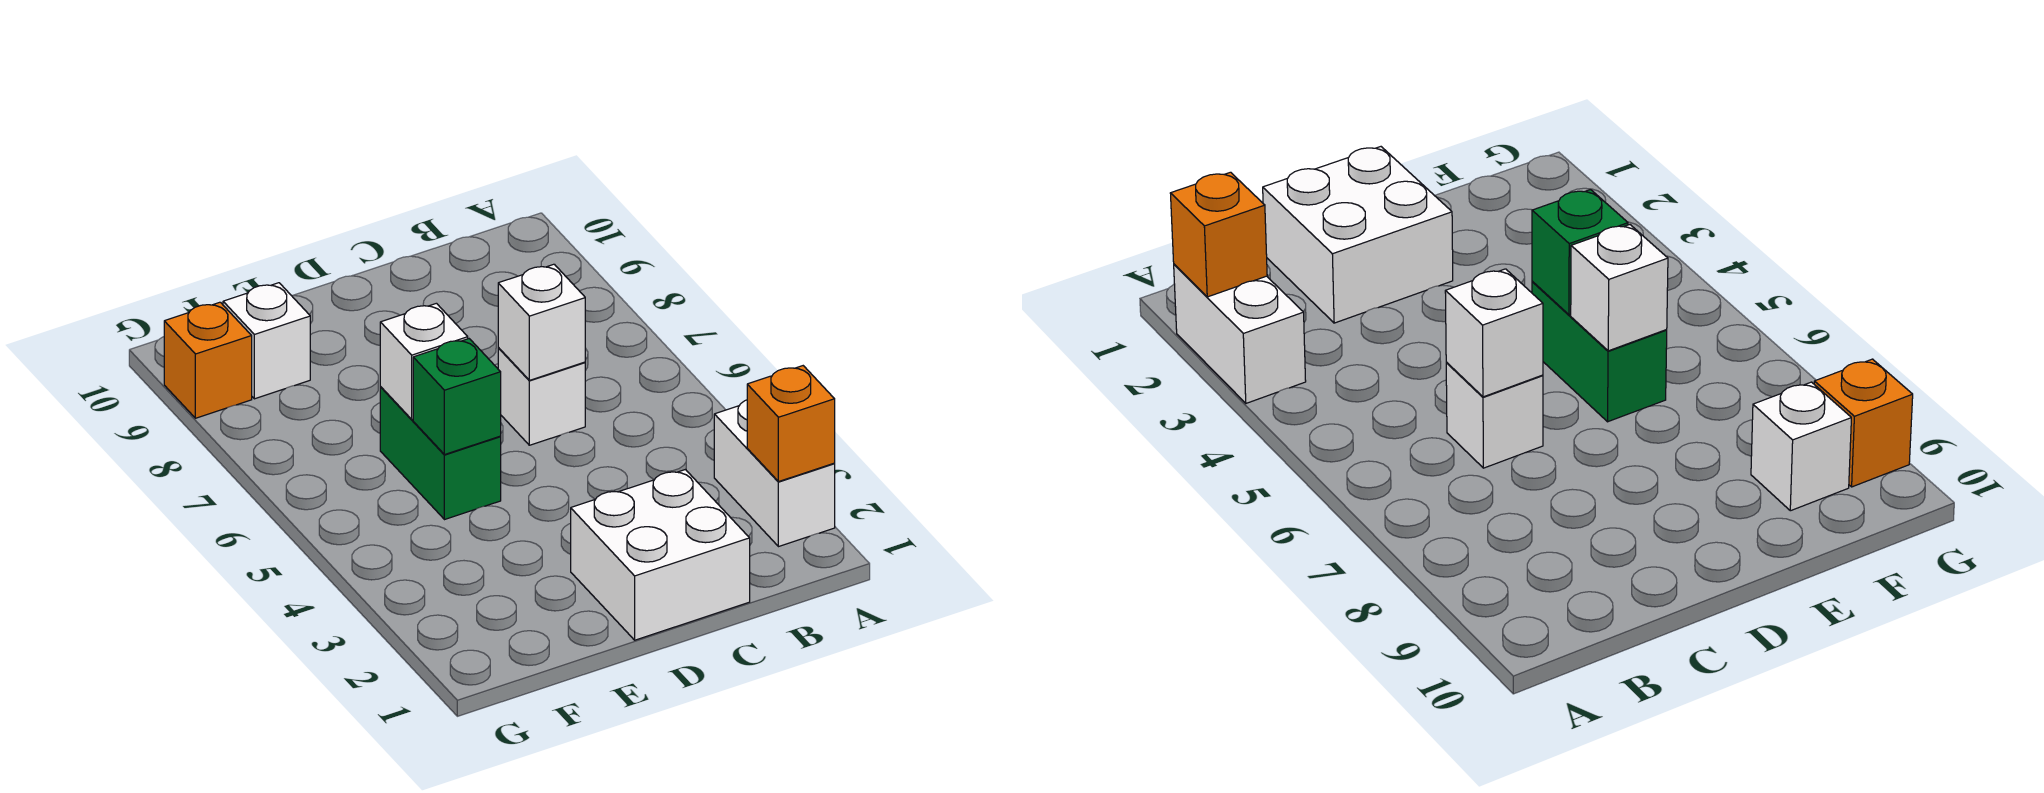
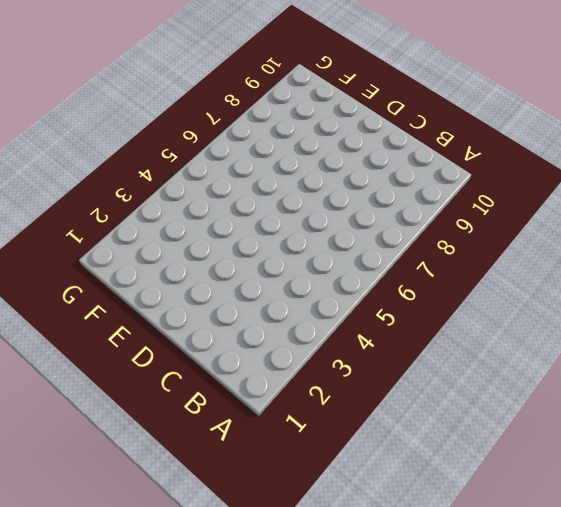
none -> white 1x2 brick [714,400,835,547]
none -> white 2x2 brick [571,470,750,640]

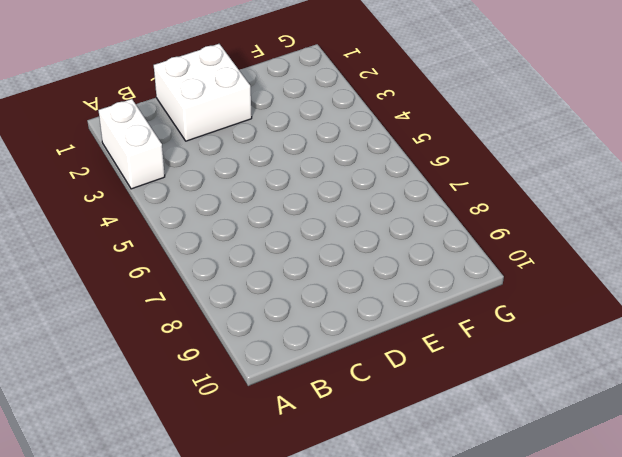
none -> white 1x1 brick [498,348,585,445]
none -> green 1x2 brick [380,387,501,520]

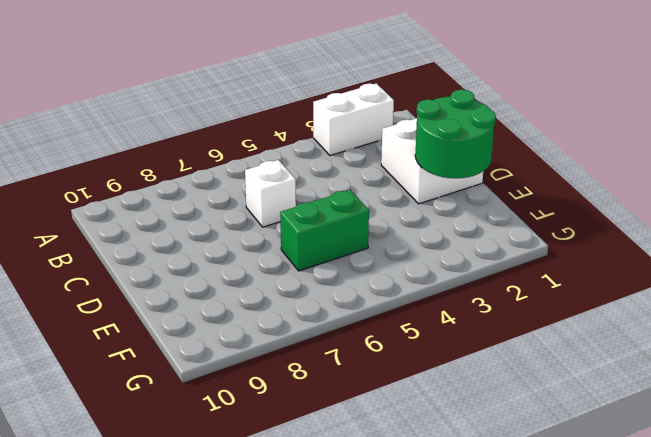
green 2x2 round brick [415,90,496,178] -> none
none -> white 1x1 brick [223,283,310,399]
none -> orange 1x1 brick [164,302,252,418]

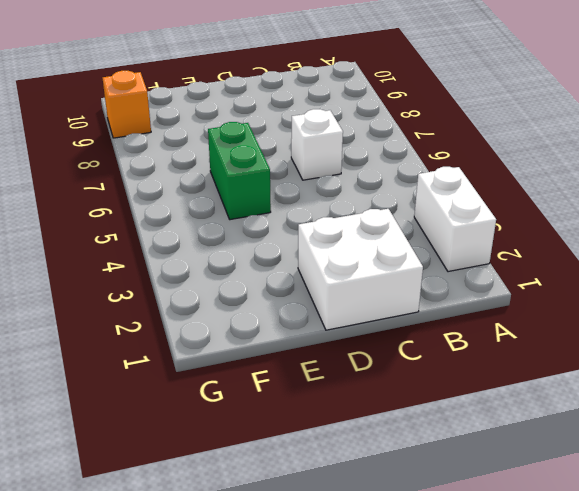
none -> white 1x1 brick [223,283,310,399]
none -> orange 1x1 brick [747,366,835,482]

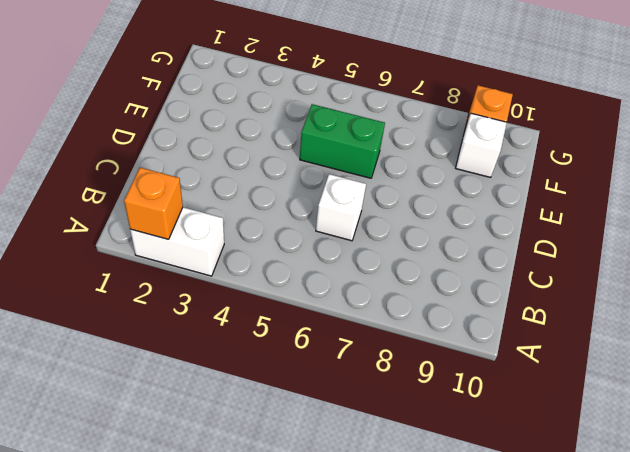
none -> white 2x2 brick [571,470,750,640]
none -> white 1x1 brick [498,264,585,380]

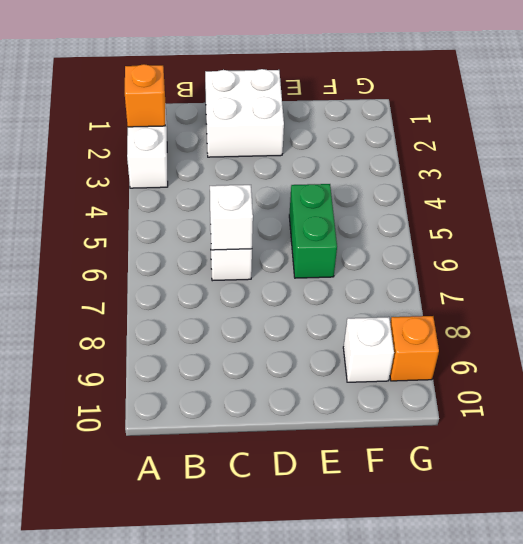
none -> green 1x1 brick [413,339,501,455]
none -> white 1x1 brick [380,303,468,419]

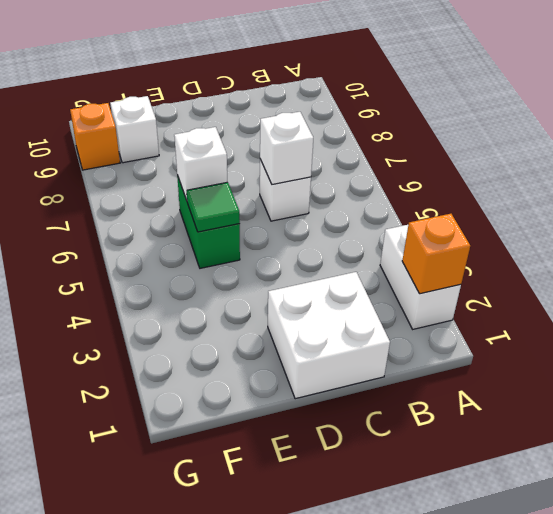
green 1x1 tile [187,182,240,232] -> green 1x1 brick [413,339,501,455]

